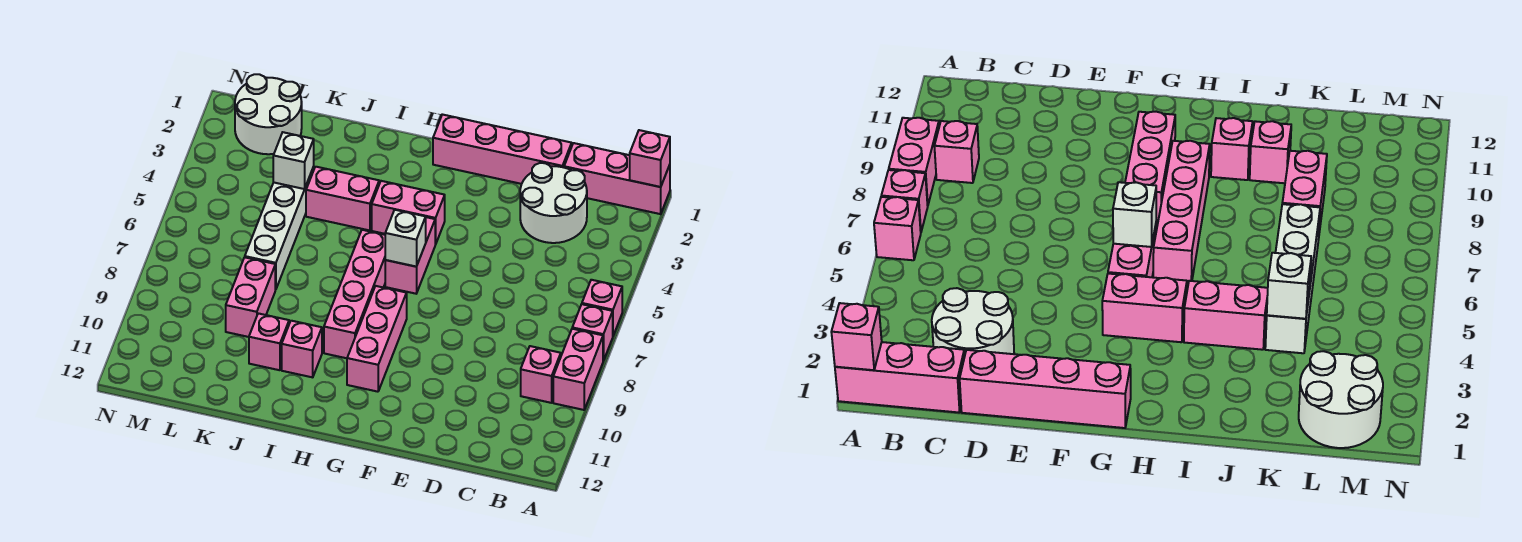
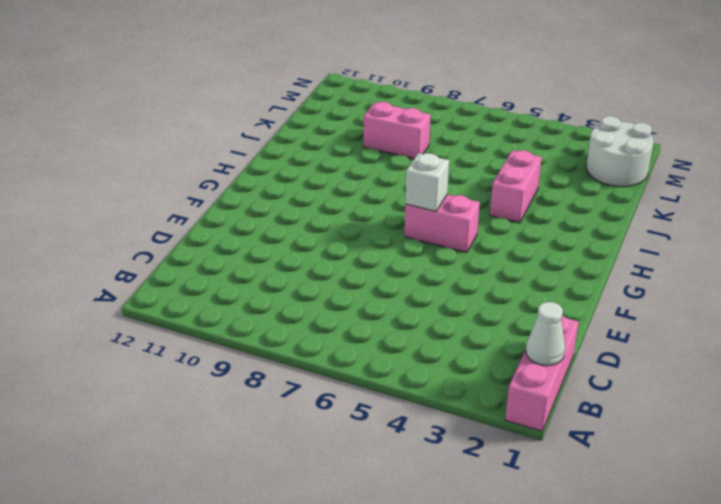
white 1x1 cone [526,302,565,366] -> none
none -> pink 1x1 brick [582,280,622,336]
none -> pink 1x1 brick [572,304,613,361]
none -> pink 1x2 brick [553,329,603,410]

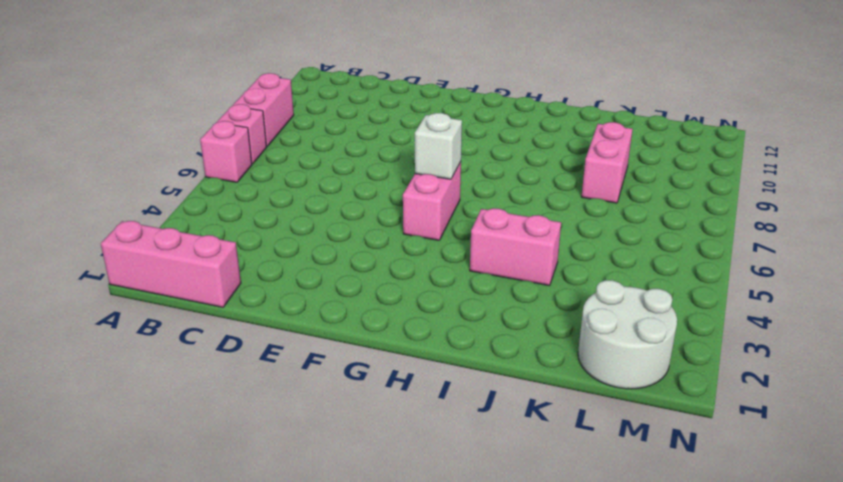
none -> pink 1x1 brick [521,346,561,403]
none -> white 2x2 round brick [520,163,587,243]
none -> pink 1x4 brick [433,114,572,184]

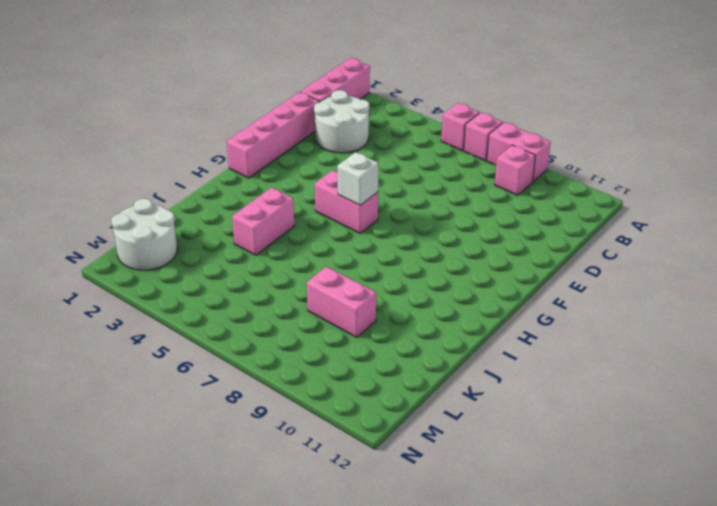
none -> pink 1x2 brick [372,181,445,245]
none -> pink 1x3 brick [347,286,407,392]
none -> pink 1x4 brick [324,230,385,358]

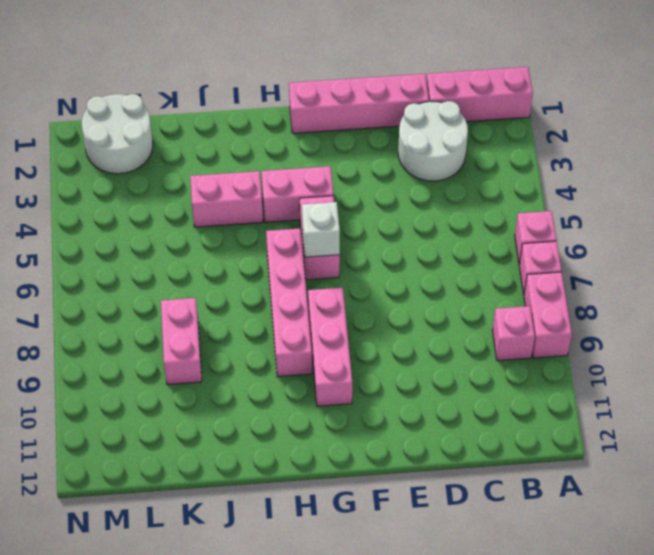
none -> pink 1x1 brick [282,321,322,377]
none -> pink 1x1 brick [249,313,289,370]
none -> white 1x4 brick [245,167,314,290]

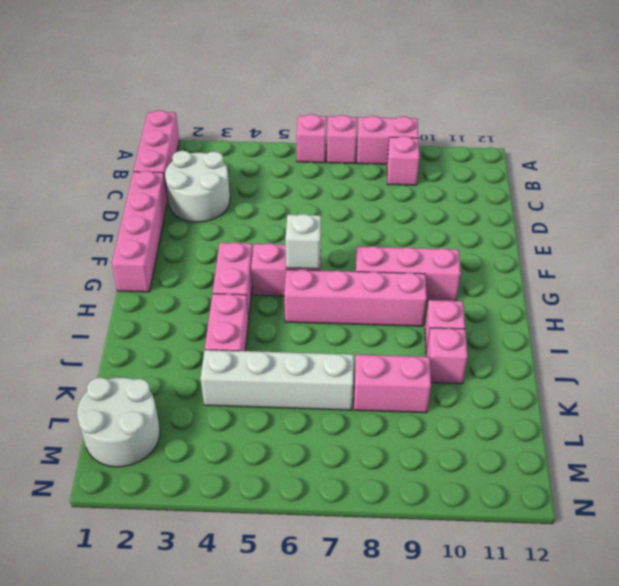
none -> pink 1x1 brick [630,130,670,187]
none -> white 1x1 brick [273,132,314,189]

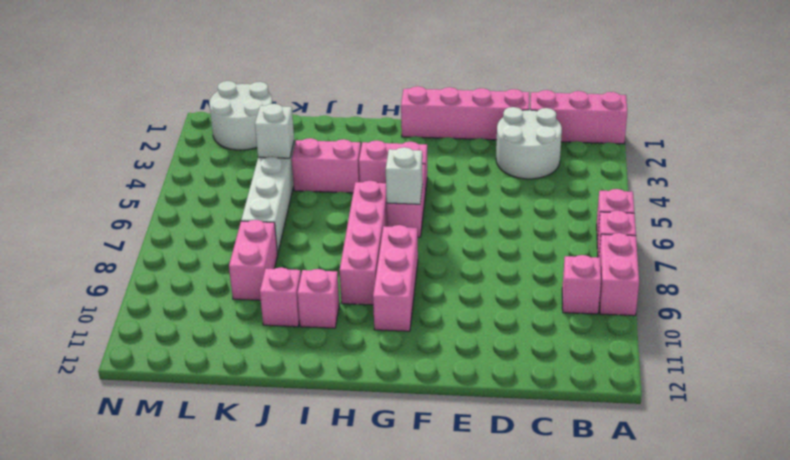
none -> pink 1x1 brick [630,130,670,187]

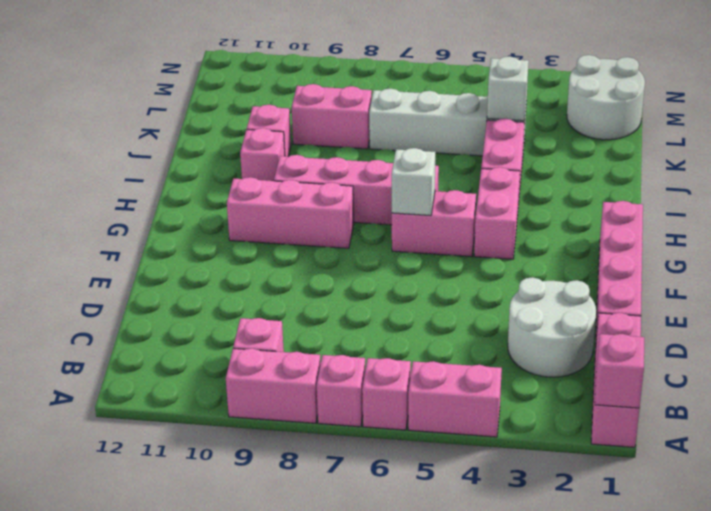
pink 1x2 brick [408,361,502,437] -> none

